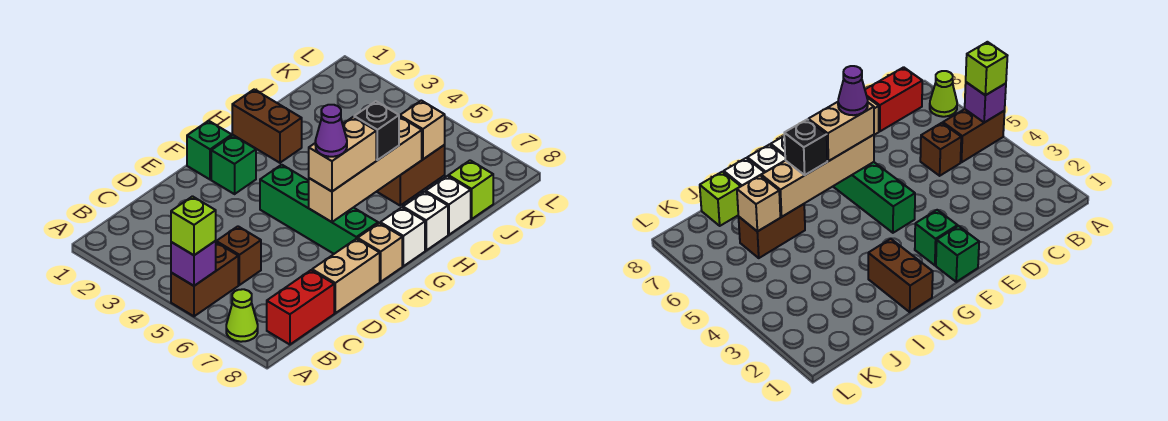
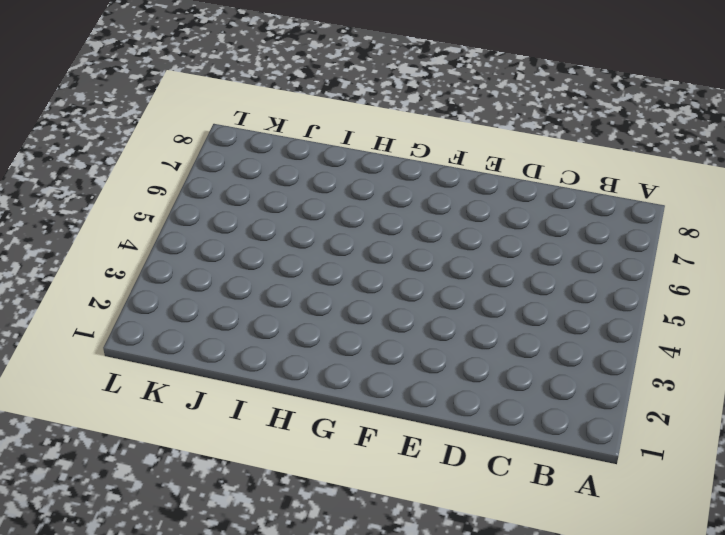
none -> brown 1x2 brick [171,243,238,316]
none -> lime 1x1 cone [226,289,258,342]
none -> red 1x2 brick [267,270,334,345]

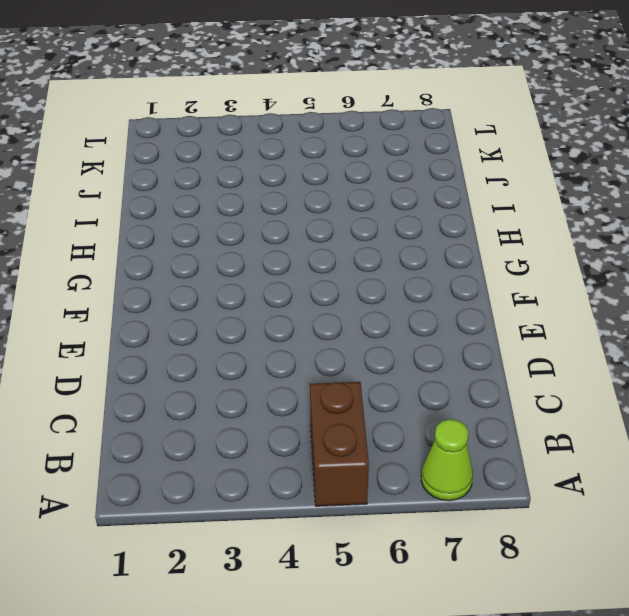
none -> red 1x2 brick [267,270,334,345]
none -> brown 1x1 brick [216,226,261,285]
none -> tan 1x2 brick [312,239,380,313]

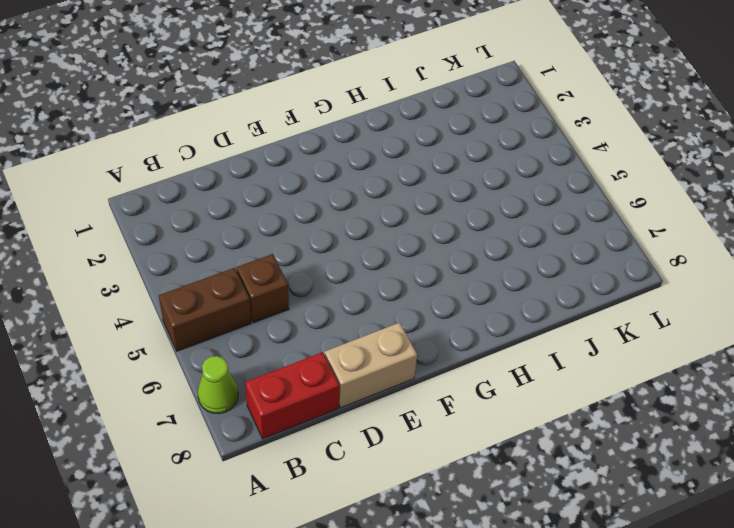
none -> green 1x1 brick [187,121,232,180]
none -> green 1x1 brick [211,136,256,194]
none -> green 1x4 brick [260,165,378,254]

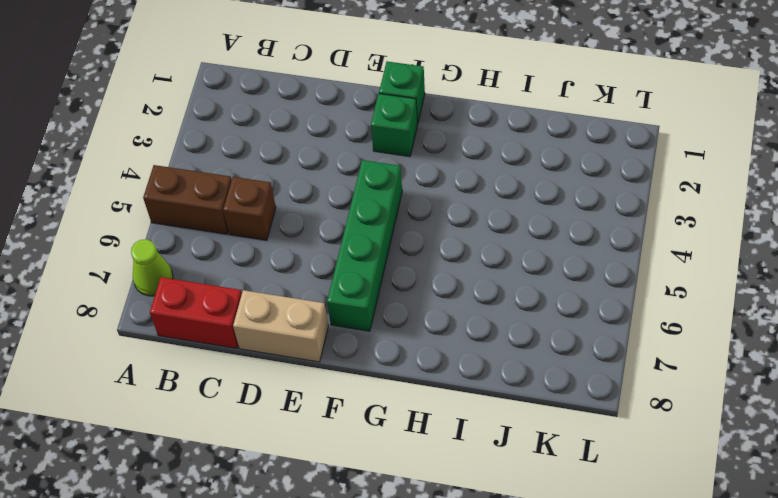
none -> tan 1x1 brick [358,223,402,282]
none -> white 1x1 brick [380,208,425,266]
none -> brown 1x2 brick [232,90,302,163]

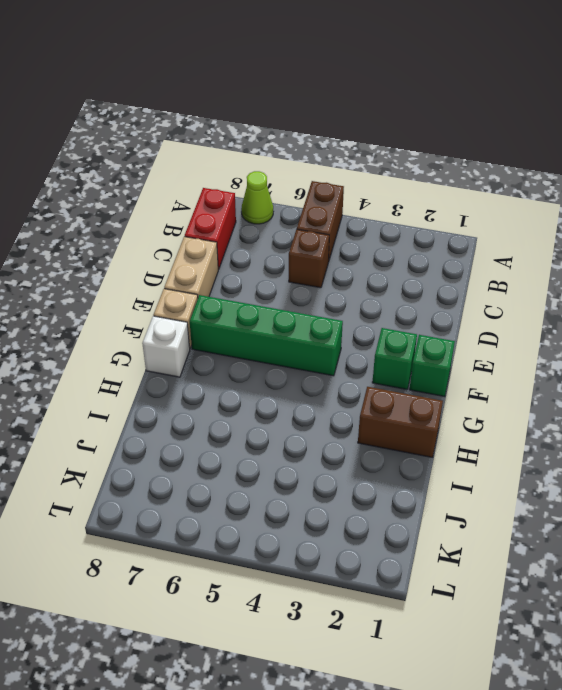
none -> white 1x1 brick [403,192,448,250]
none -> brown 1x2 brick [377,145,445,205]
none -> white 1x1 brick [426,176,471,235]

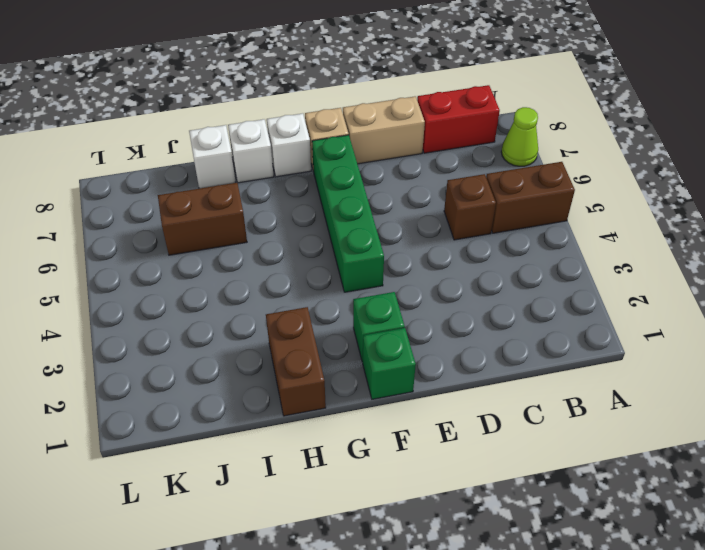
none -> lime 1x1 brick [448,160,493,219]
none -> purple 1x1 brick [171,241,216,286]
none -> tan 1x4 brick [309,116,422,222]

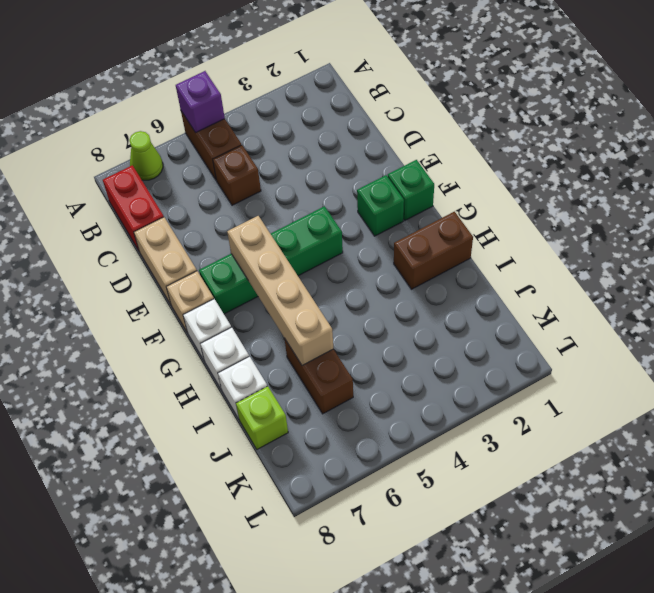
none -> tan 1x1 brick [400,100,445,159]
none -> lime 1x1 brick [171,196,216,255]
none -> tan 1x2 brick [309,117,376,191]

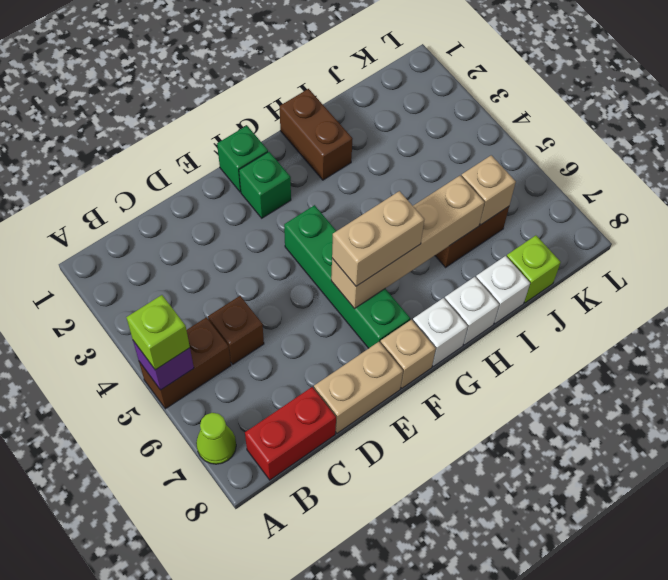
none -> black 1x1 brick [354,101,399,160]
none -> purple 1x1 cone [315,105,347,157]

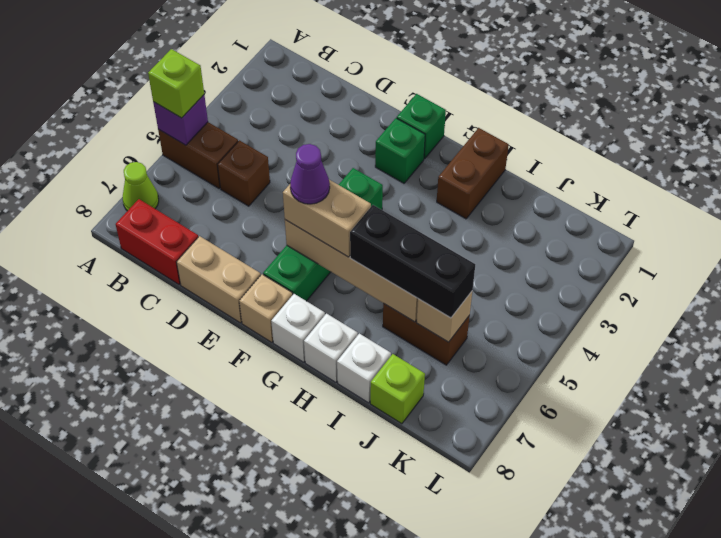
black 1x3 brick [350,205,475,318] -> black 1x1 brick [354,101,399,160]

